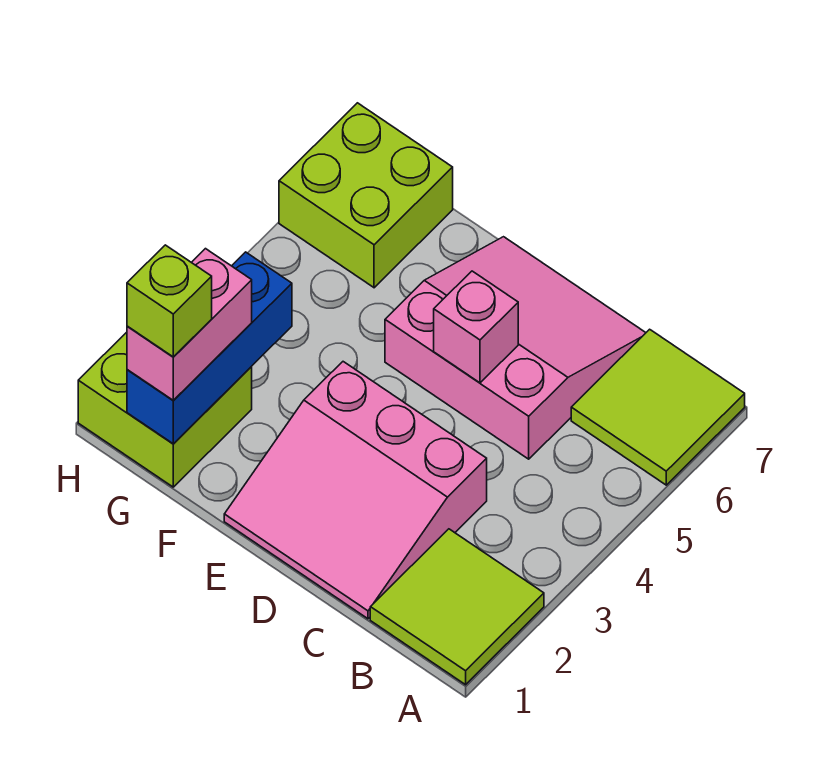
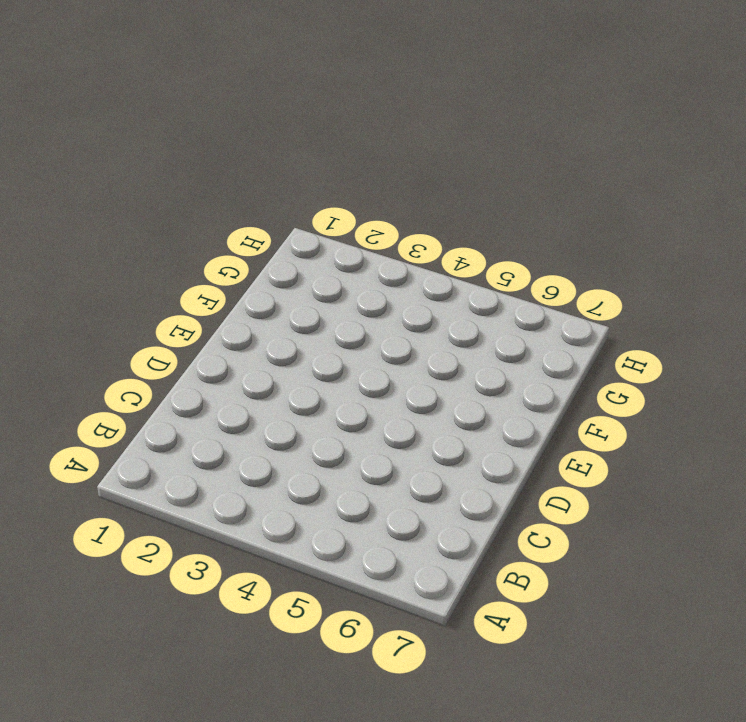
none -> lime 2x2 tile [370,529,544,685]
none -> lime 2x2 tile [571,329,745,485]

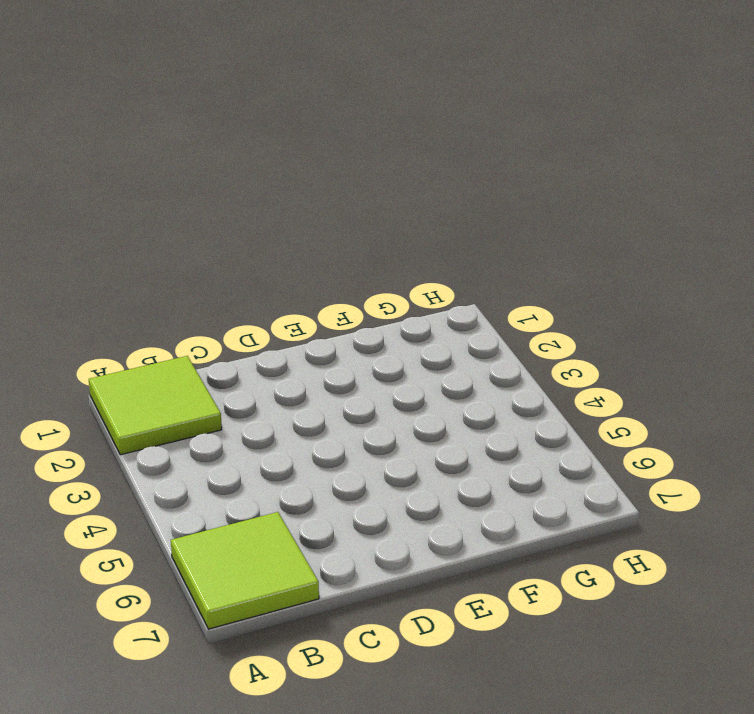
none -> pink 3x3 slope [224,362,487,619]
none -> pink 3x3 slope [385,237,646,459]

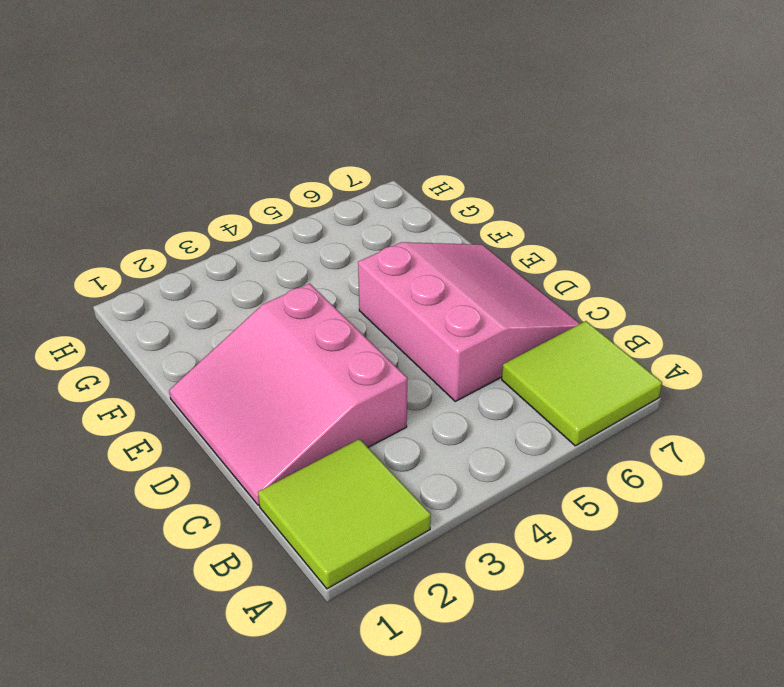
none -> lime 2x2 brick [78,332,252,487]
none -> lime 2x2 brick [279,103,453,288]

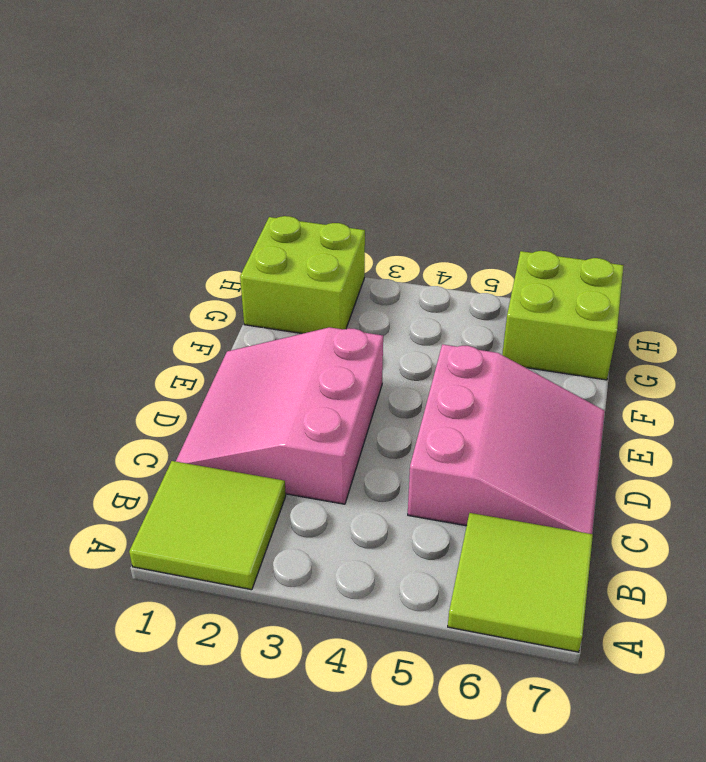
none -> pink 1x1 brick [434,271,518,383]
none -> blue 1x3 brick [127,252,292,444]

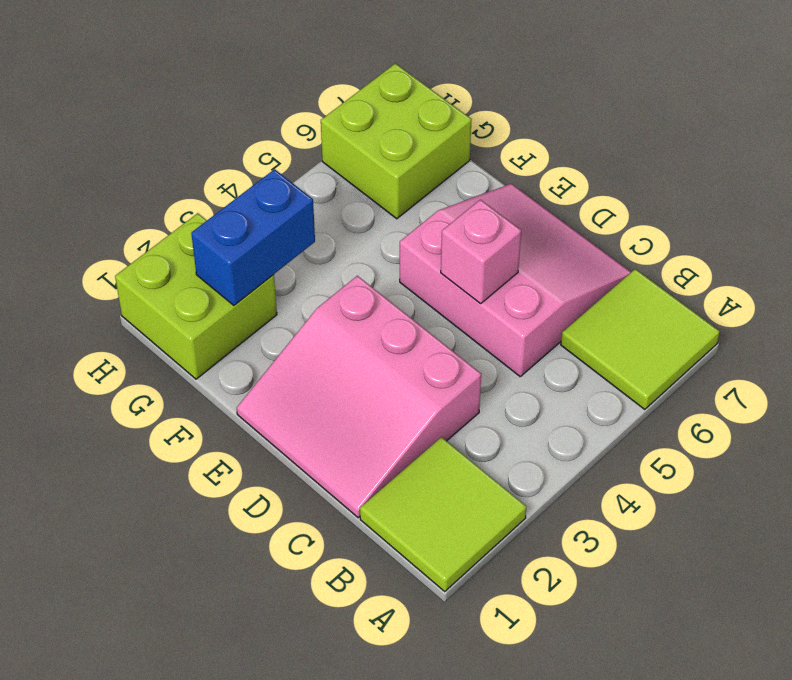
blue 1x2 brick [191,169,315,305] -> blue 1x3 brick [127,252,292,444]
none -> pink 1x2 brick [127,249,252,400]
none -> lime 1x1 brick [127,245,212,357]

